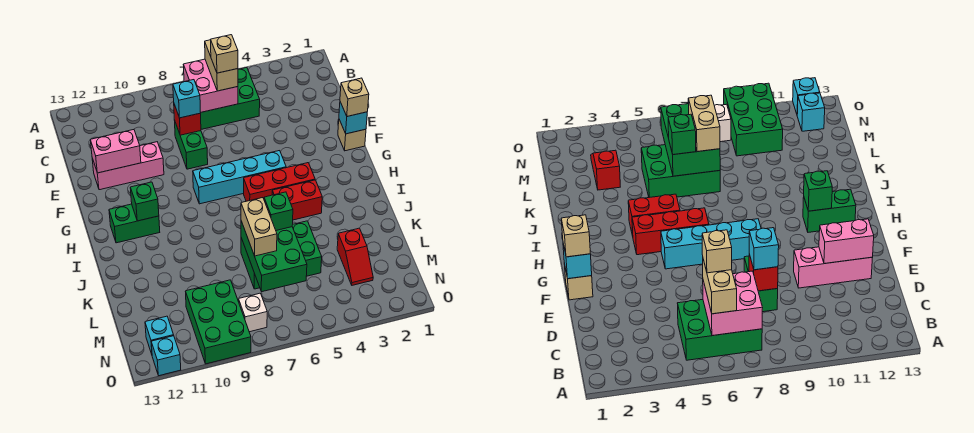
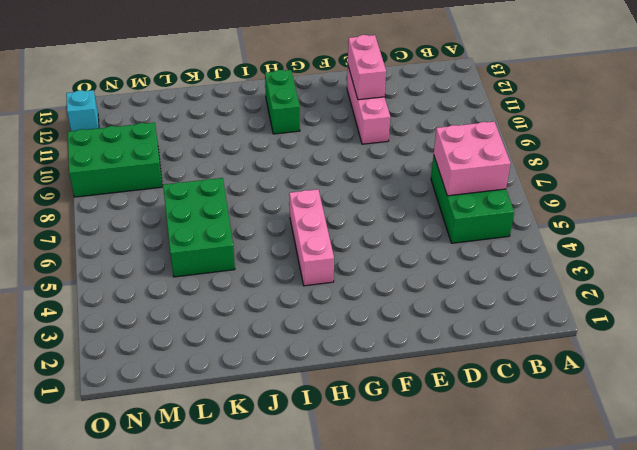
pink 1x3 brick [289,189,334,286] -> red 1x3 brick [244,163,315,201]
none -> green 1x2 brick [175,122,208,169]
none -> tan 1x1 brick [338,120,366,151]
none -> cyan 1x4 brick [193,151,286,204]

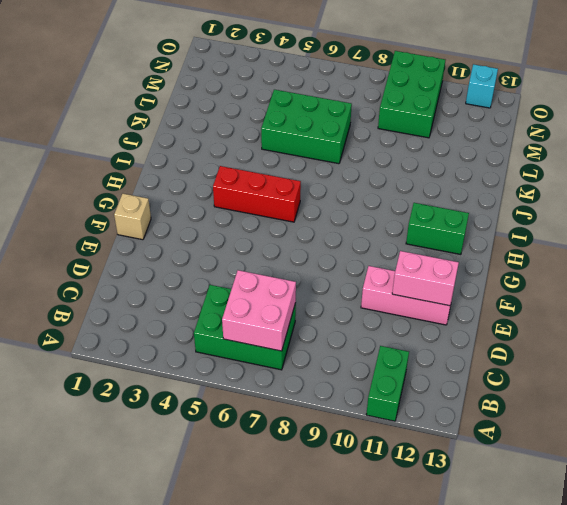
green 1x2 brick [366,346,409,421] -> green 1x2 brick moved to [175,122,208,169]
none -> cyan 1x4 brick [193,151,286,204]
none -> red 1x2 brick [272,180,322,220]
none -> red 1x2 slope [337,228,373,285]

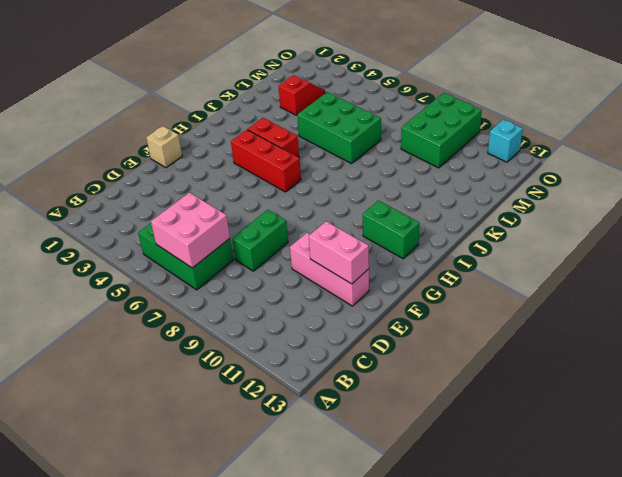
none -> cyan 1x4 brick [193,151,286,204]
none -> white 1x1 brick [239,293,267,332]
none -> cyan 1x1 brick [145,316,174,354]

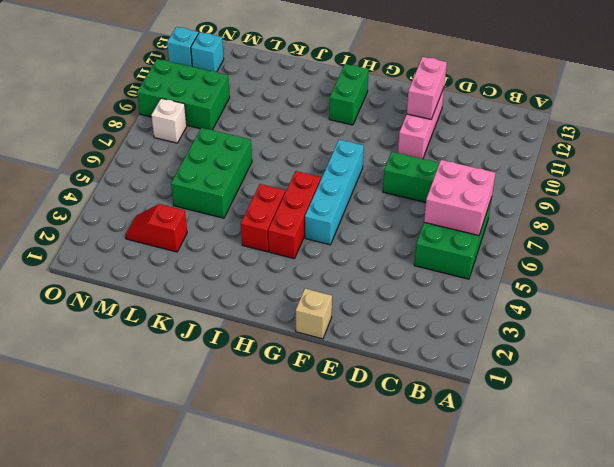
none -> red 1x1 brick [174,104,201,135]
none -> cyan 1x1 brick [339,102,367,134]
none -> green 1x1 brick [130,182,159,221]

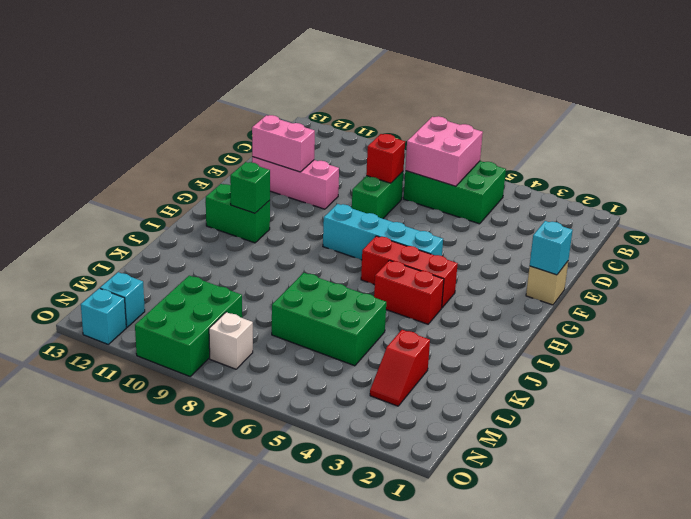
none -> green 2x3 brick [241,221,307,292]
none -> tan 1x2 brick [205,40,238,91]
none -> cyan 1x1 brick [173,80,201,118]

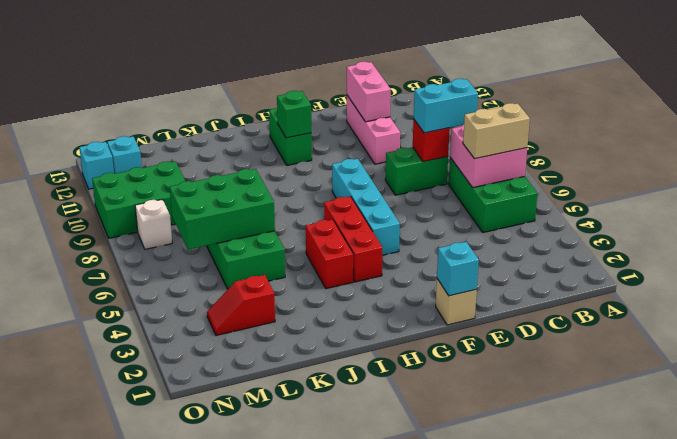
cyan 1x2 brick [414,79,478,133] -> cyan 1x1 brick [173,80,201,118]
none -> tan 1x1 brick [340,78,369,116]
none -> green 1x1 brick [264,192,293,230]
none -> tan 1x2 brick [241,198,277,256]

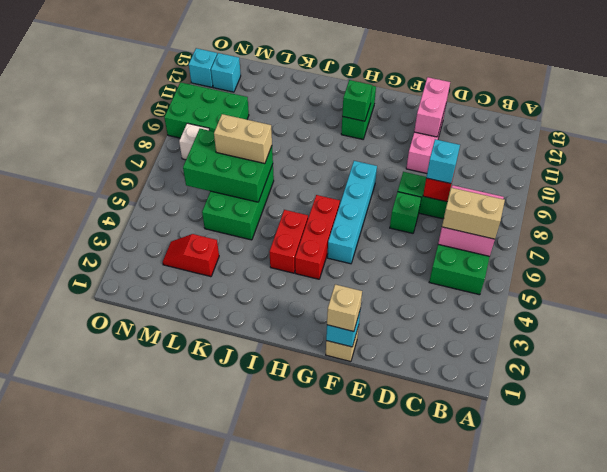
green 1x1 brick [390,192,421,233] -> green 1x1 brick moved to [264,192,293,230]
none -> tan 1x1 brick [211,35,238,73]

